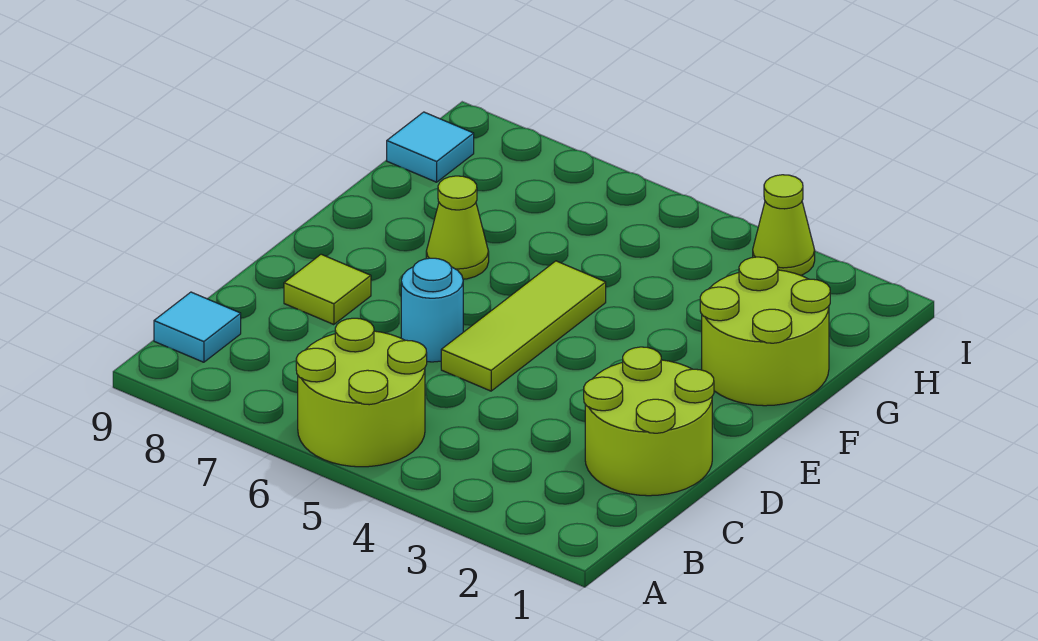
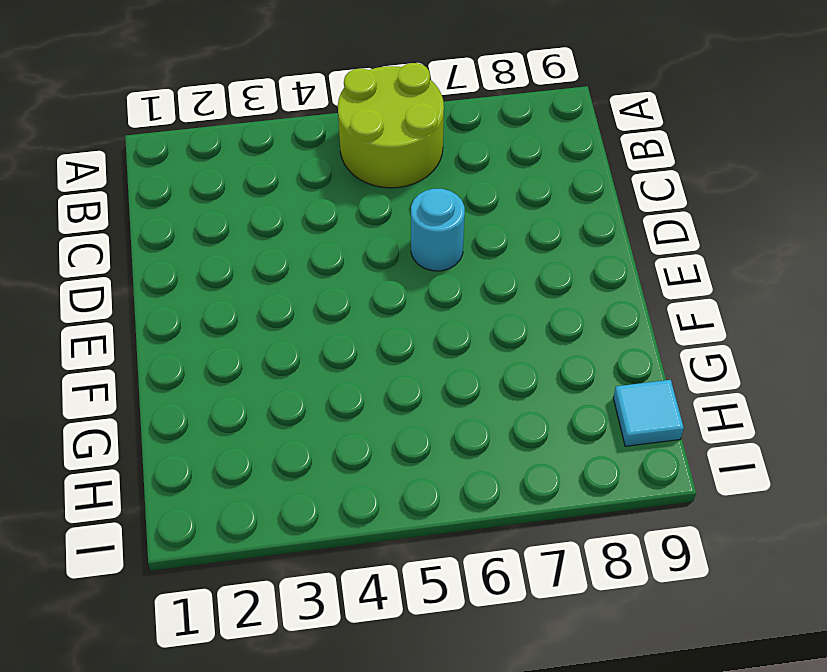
none -> cyan 1x1 tile [154,292,241,362]
none -> lime 2x2 round brick [584,347,714,496]

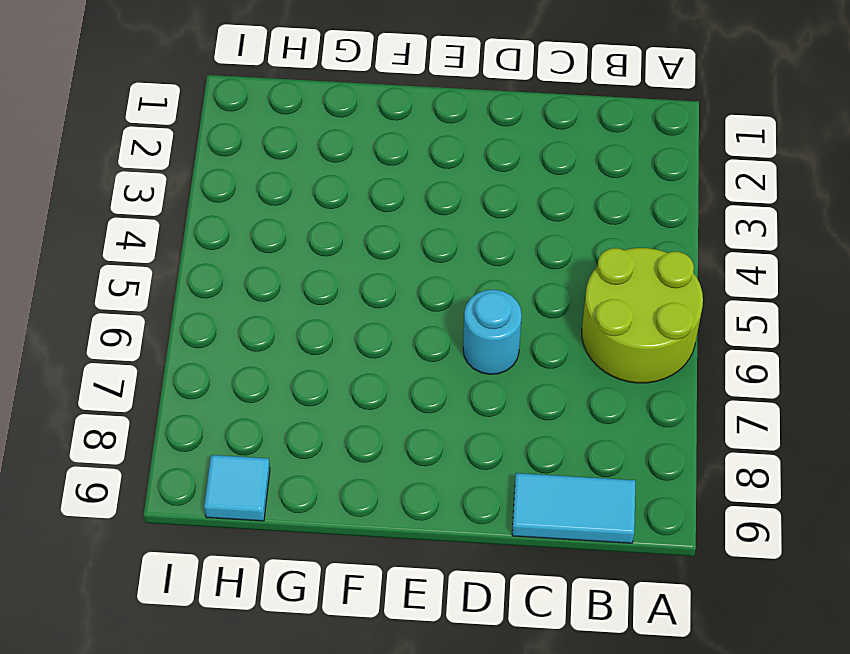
cyan 1x2 tile [512,473,635,543] -> cyan 1x1 tile [154,292,241,362]
none -> lime 2x2 round brick [584,347,714,496]
none -> lime 1x3 tile [441,261,606,391]

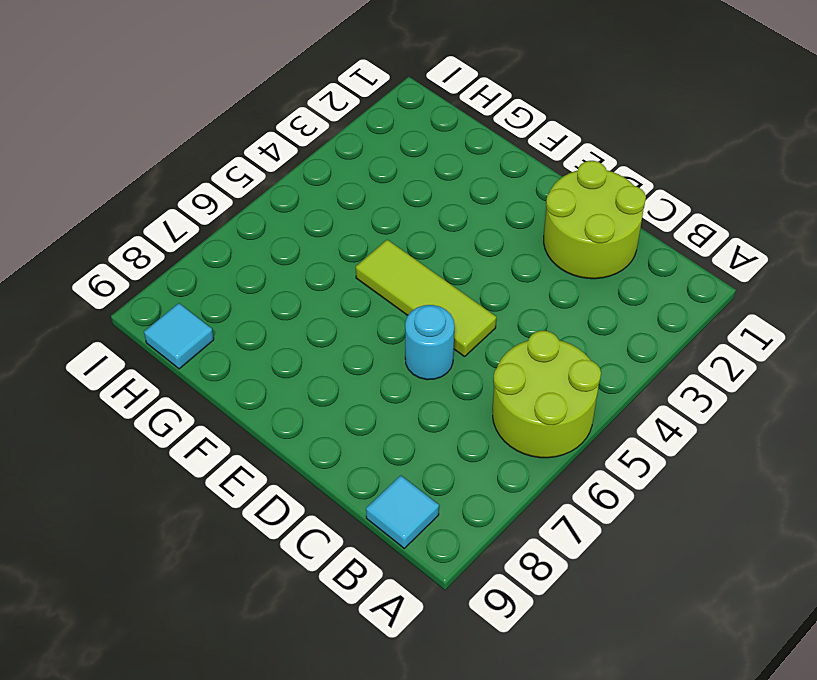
none -> lime 1x1 tile [284,254,371,325]
none -> lime 2x2 round brick [700,257,830,406]

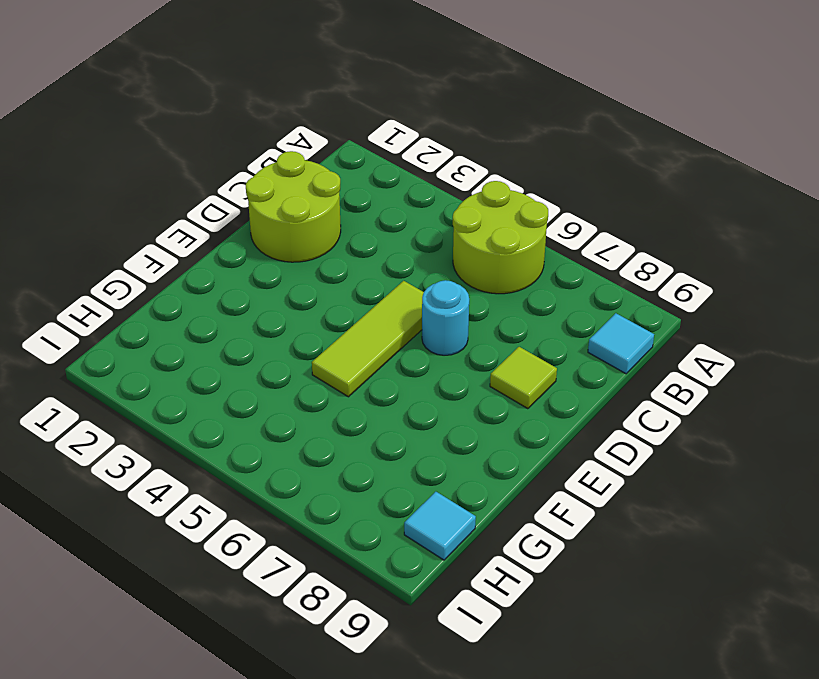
none -> lime 2x2 round brick [700,257,830,406]
none -> lime 1x1 cone [426,176,489,279]

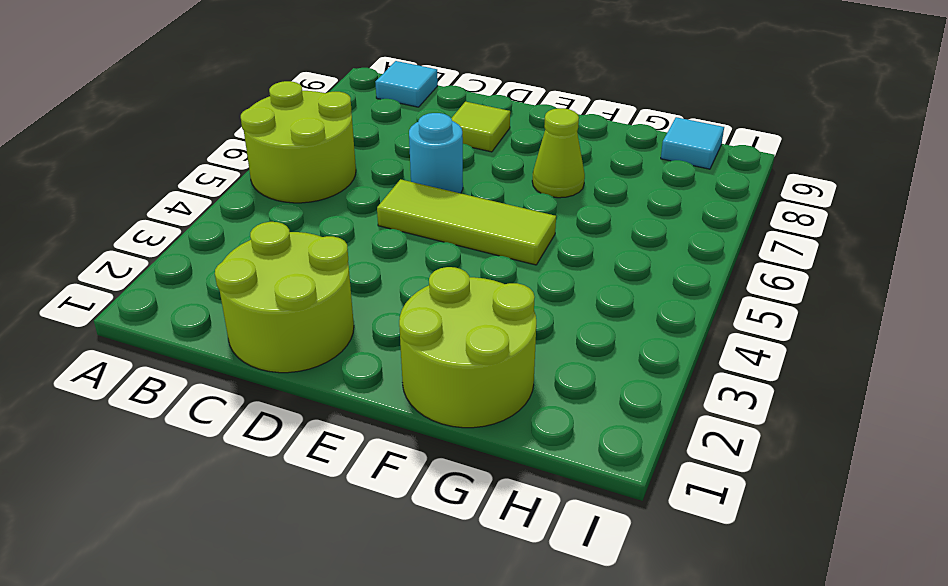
none -> lime 1x1 cone [753,175,815,275]

